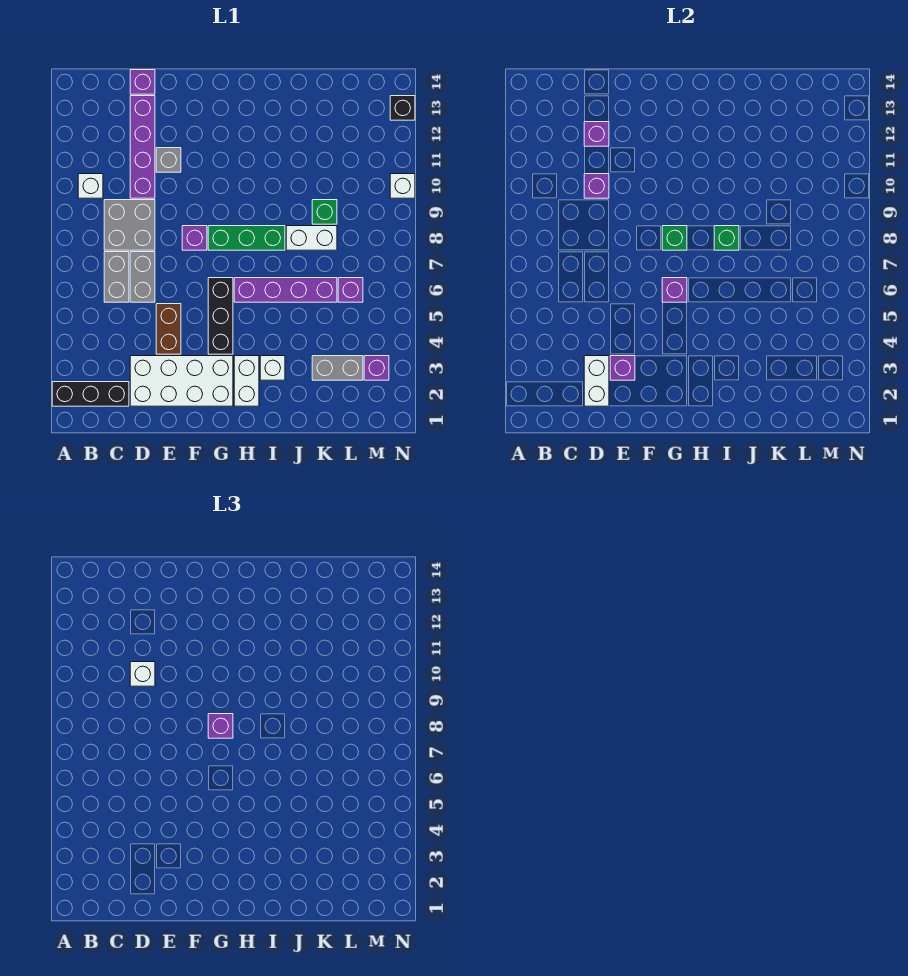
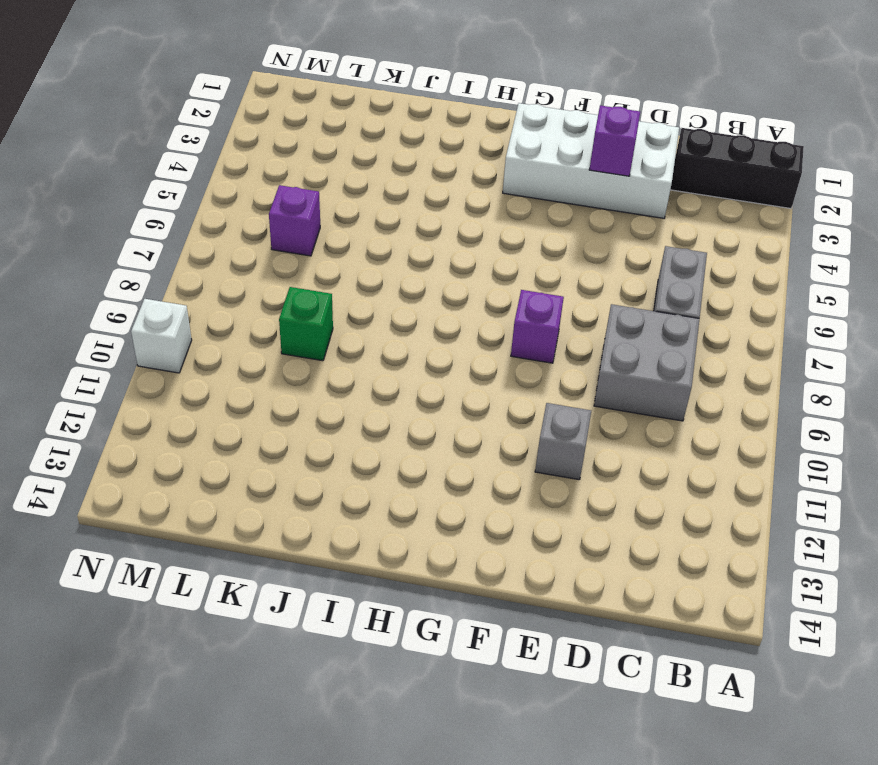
none -> white 1x1 brick [78,174,103,198]
none -> grey 1x2 brick [130,252,155,302]
none -> purple 1x4 brick [130,96,155,198]
none -> purple 1x1 brick [130,70,155,94]

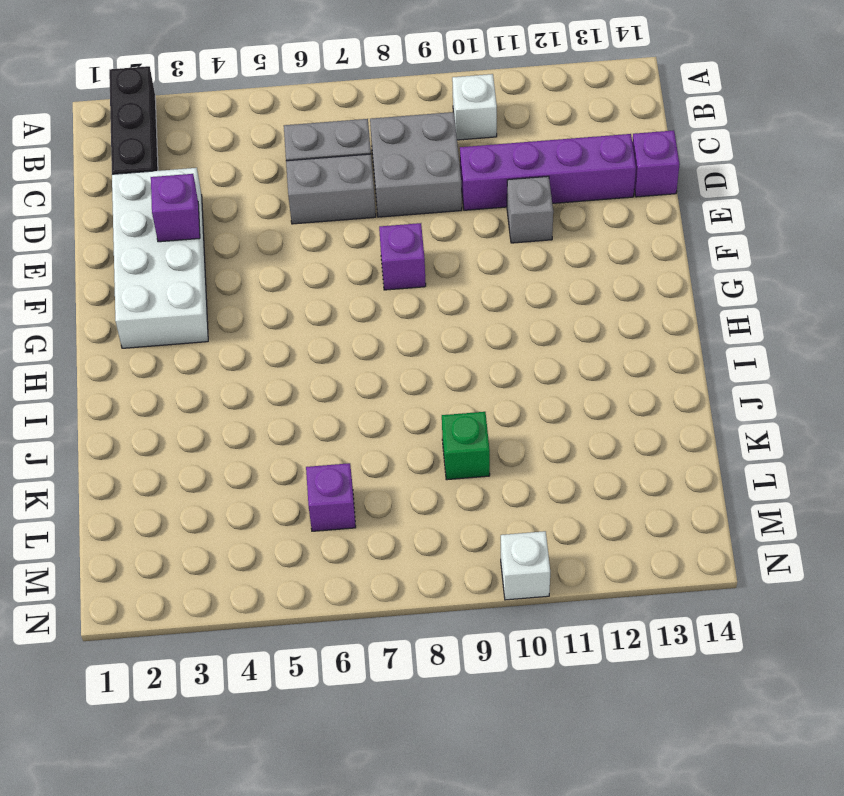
none -> brown 1x2 brick [156,304,181,354]
none -> black 1x3 brick [208,278,233,354]
none -> green 1x3 brick [208,226,285,250]
none -> white 1x2 brick [234,356,259,406]

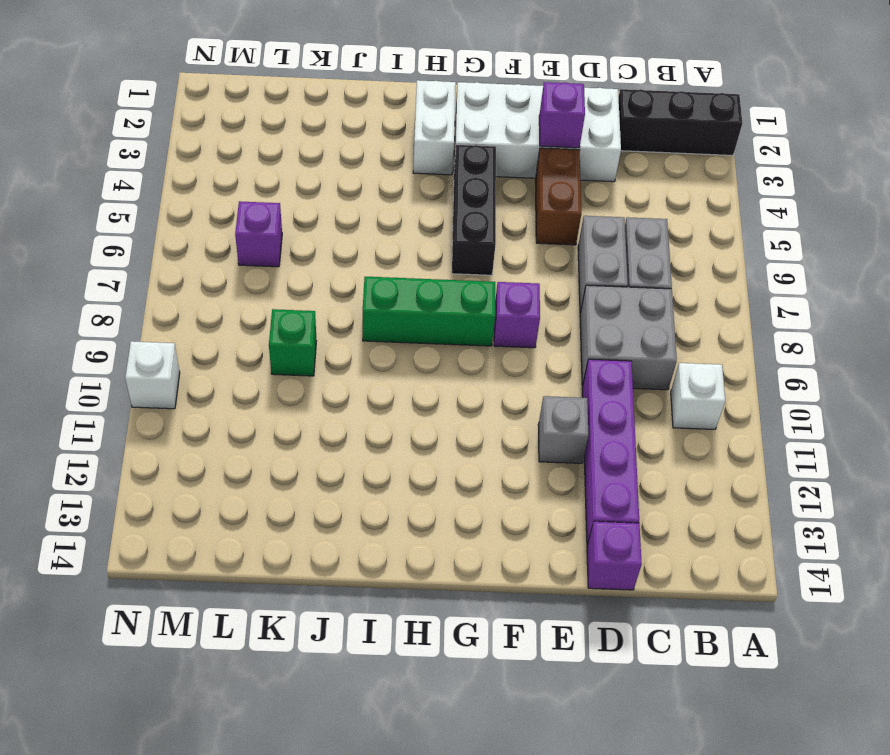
none -> purple 1x4 brick [234,278,337,302]
none -> white 1x1 brick [260,356,285,380]
none -> white 1x2 brick [286,226,337,250]
none -> grey 1x2 brick [312,356,363,380]

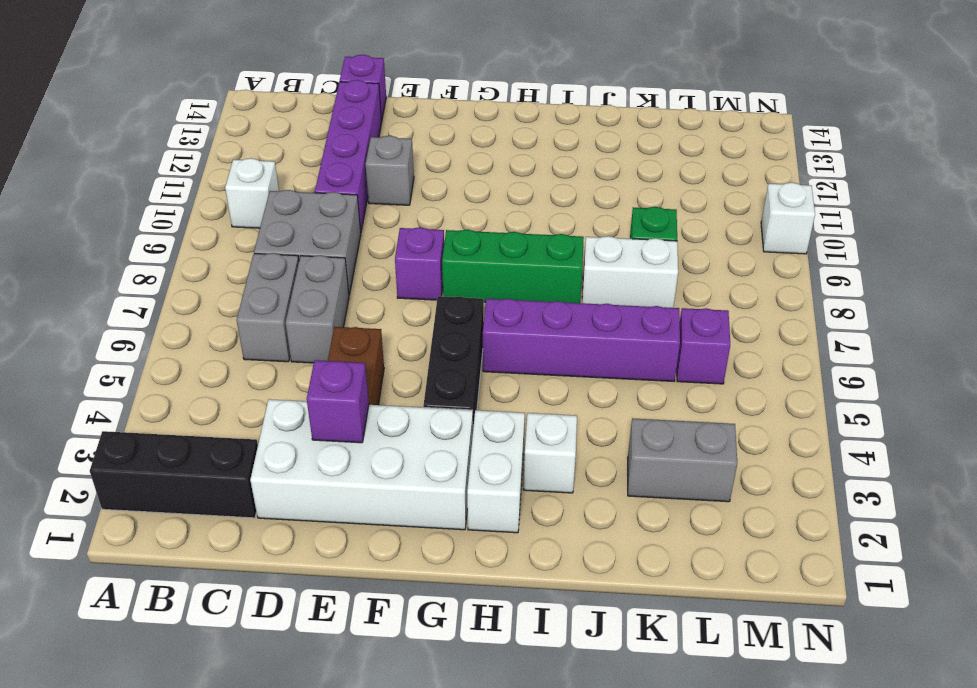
none -> purple 1x1 brick [364,356,389,380]
none -> black 1x1 brick [390,96,415,120]
none -> white 1x2 brick [584,356,609,406]
none -> purple 1x1 brick [584,174,609,198]

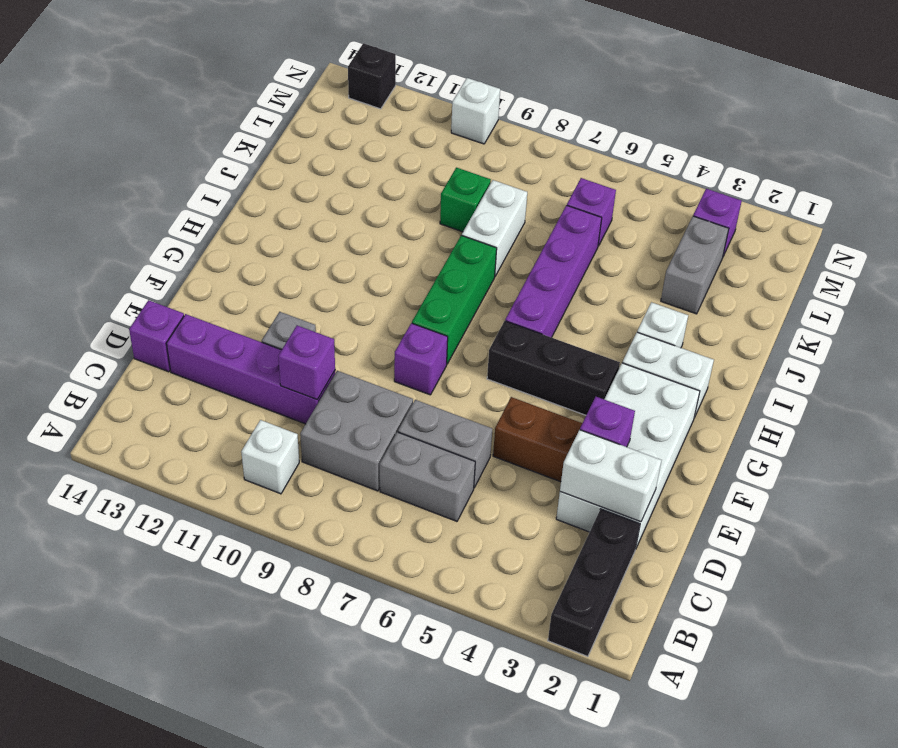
none -> purple 1x1 brick [584,122,609,146]
none -> purple 1x1 brick [662,278,687,302]
none -> green 1x1 brick [662,226,687,250]
none -> green 1x1 brick [714,226,739,250]

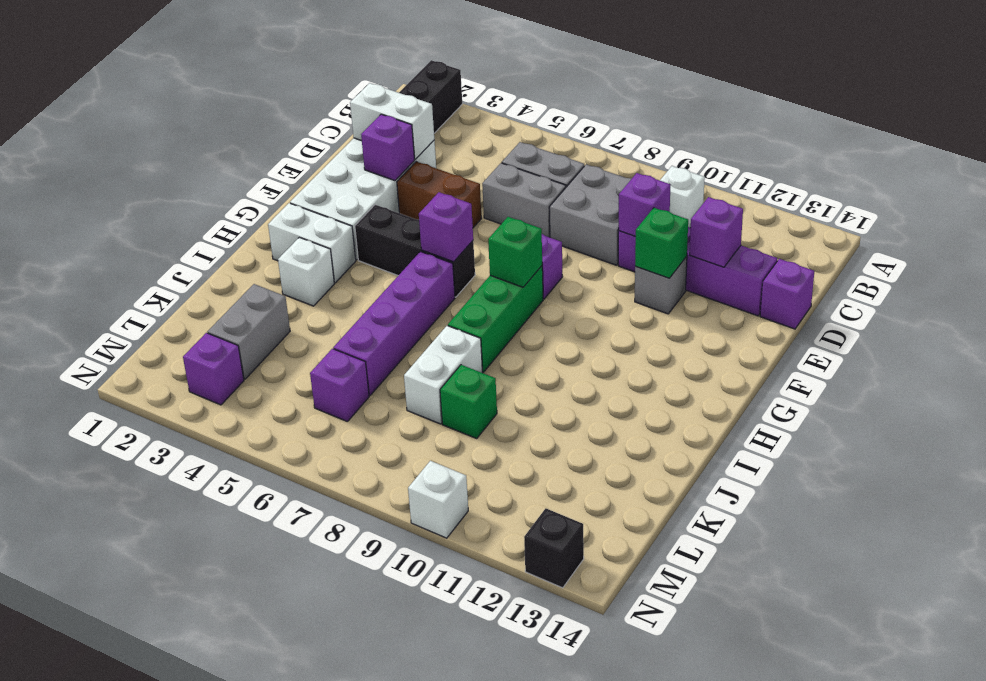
green 1x1 brick [635,208,688,278] -> green 1x1 brick moved to [714,226,739,250]
none -> white 1x1 brick [130,662,155,686]
none -> purple 1x1 brick [208,714,233,738]

